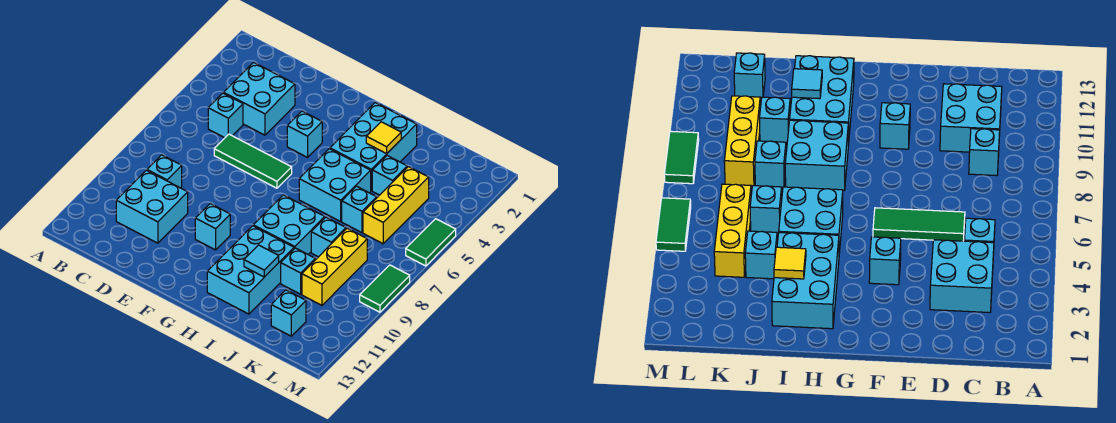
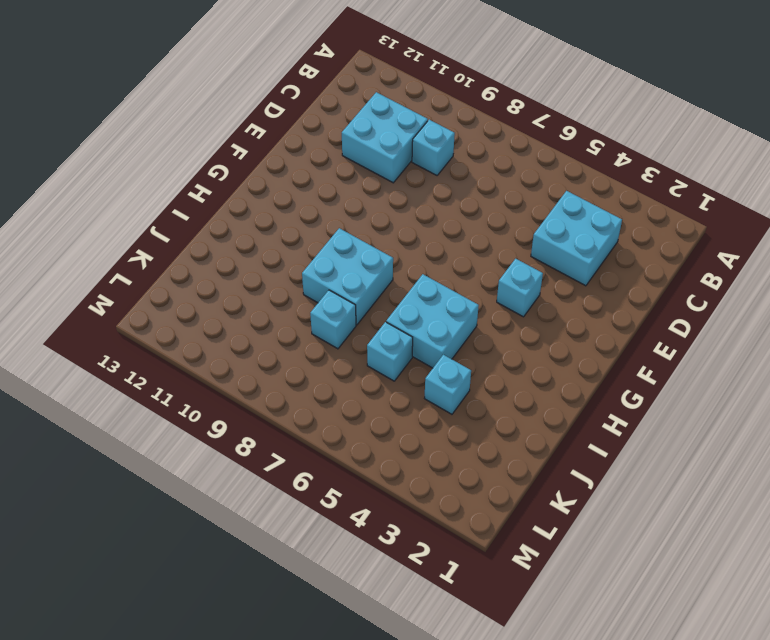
none -> cyan 1x1 brick [208,93,243,138]
none -> green 1x3 tile [214,134,292,188]
none -> cyan 1x1 brick [195,204,230,250]

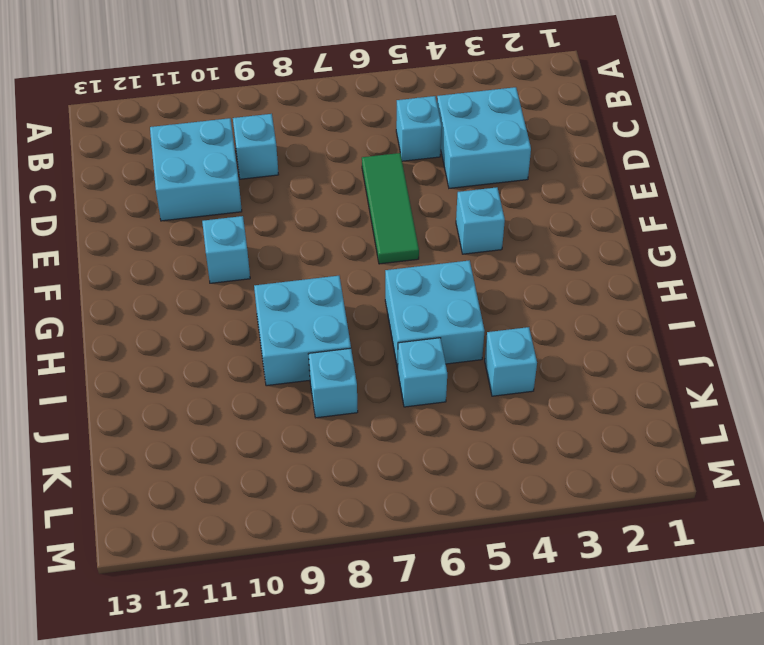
none -> cyan 2x3 brick [330,103,417,191]
none -> cyan 2x3 brick [207,226,294,314]
none -> cyan 1x1 brick [281,248,315,294]

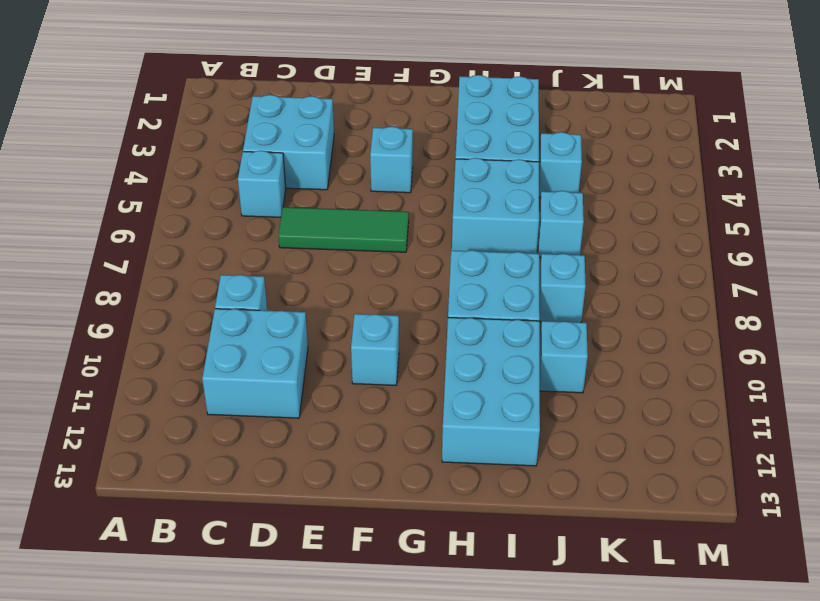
none -> yellow 1x3 brick [363,167,429,244]
none -> yellow 1x3 brick [302,228,367,305]
none -> cyan 1x1 brick [271,290,306,336]

